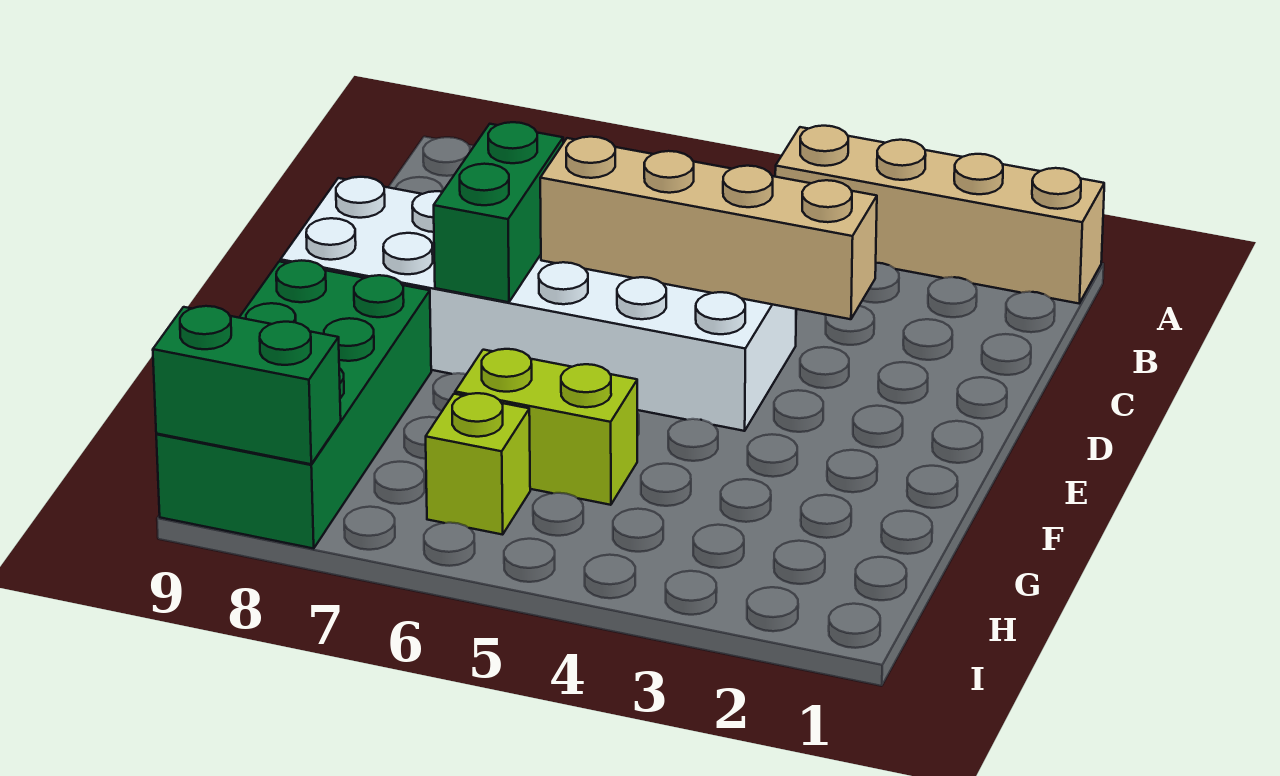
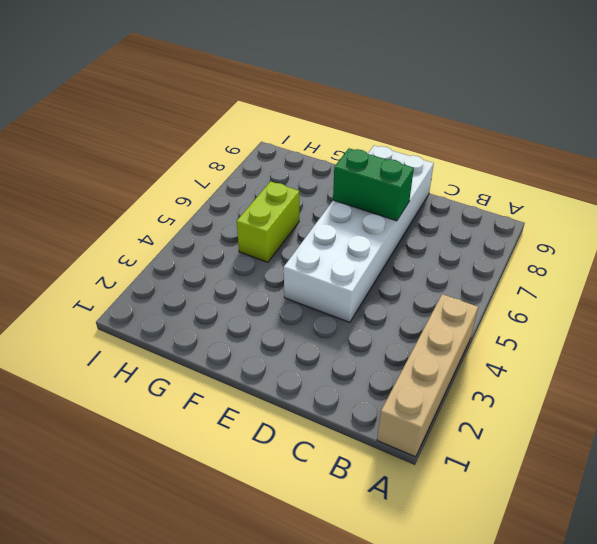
none -> green 2x4 brick [156,260,431,549]
none -> lime 1x1 brick [426,393,530,535]

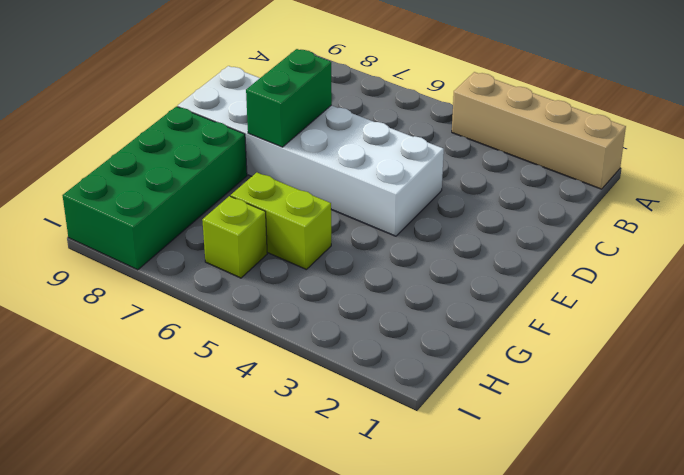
none -> tan 1x4 brick [540,137,877,319]
none -> green 1x2 brick [153,306,341,464]

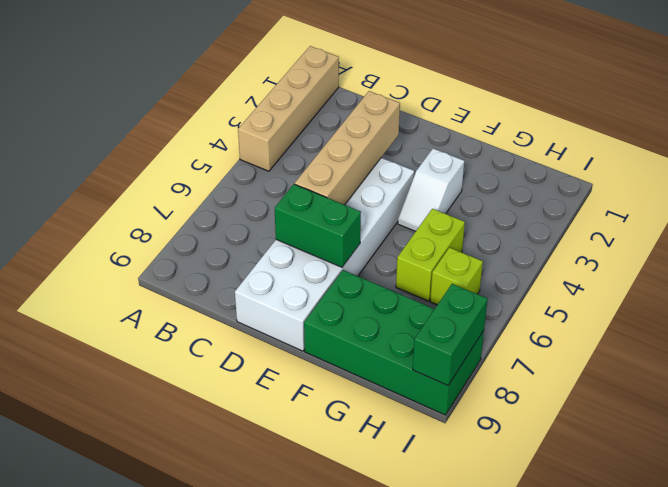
white 1x2 slope [398,149,464,231] -> none

